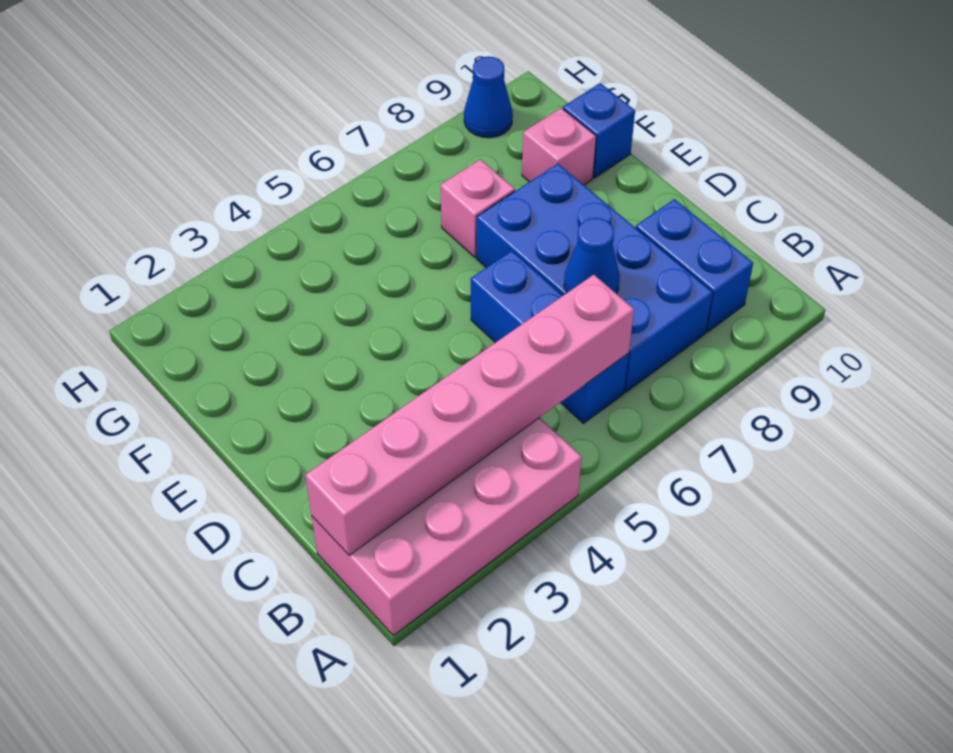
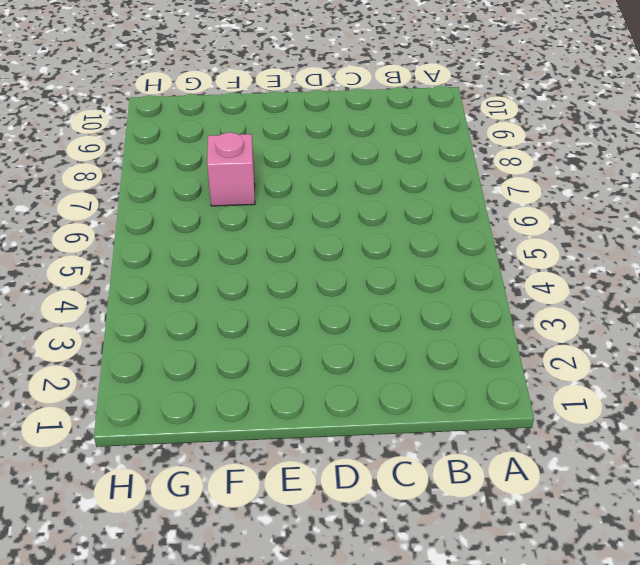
none -> pink 2x4 brick [312,418,582,636]
none -> blue 1x3 brick [471,251,629,424]

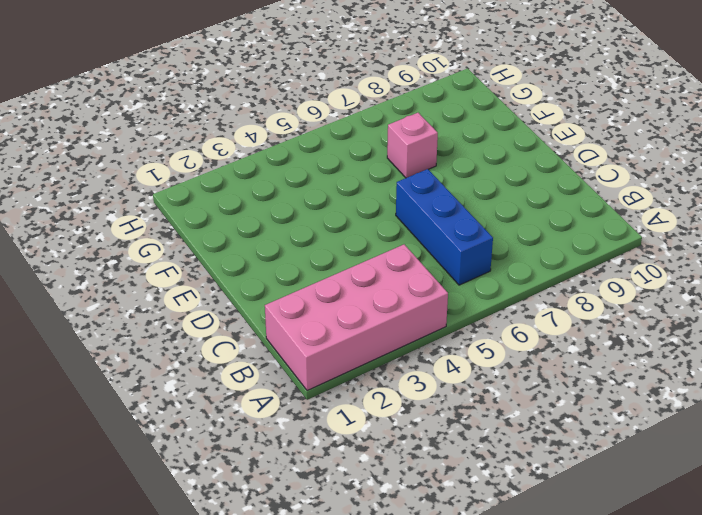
none -> blue 2x4 brick [477,164,713,392]
none -> blue 1x2 brick [636,199,753,332]

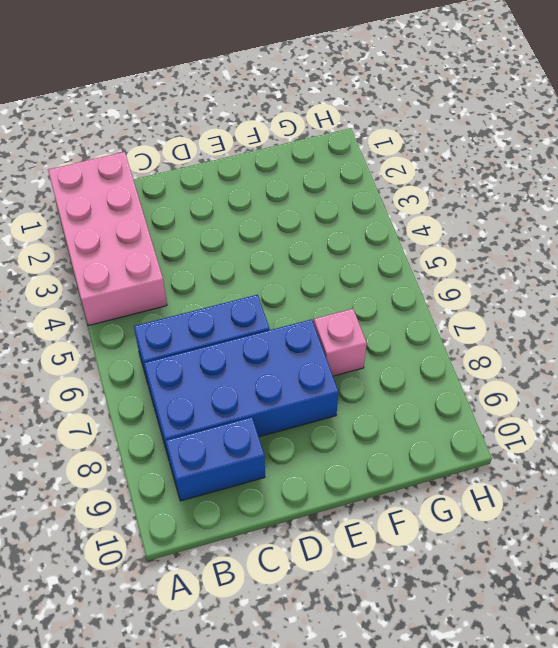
none -> pink 1x1 brick [522,108,596,185]
none -> blue 1x1 brick [563,83,635,178]

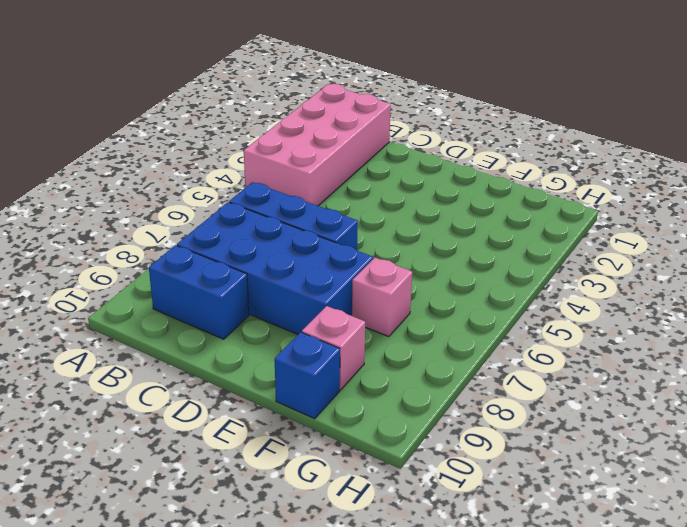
none -> blue 1x1 cone [464,56,513,138]
none -> pink 1x6 brick [305,275,634,555]

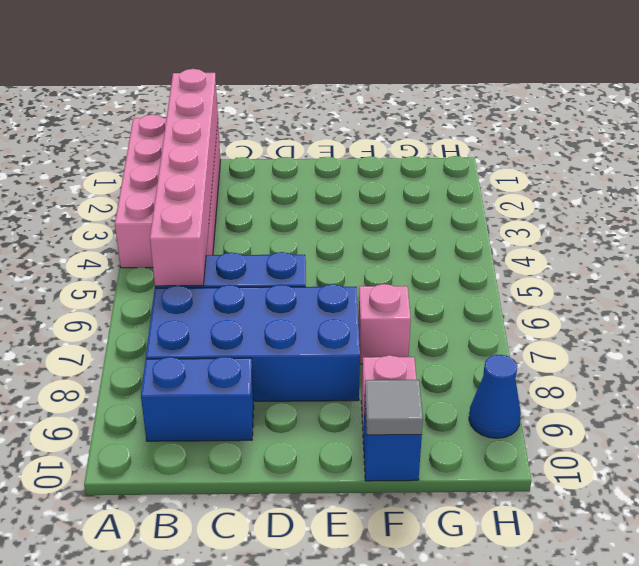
grey 1x1 tile [365,380,423,435] -> none
none -> blue 1x1 cone [564,218,620,294]

